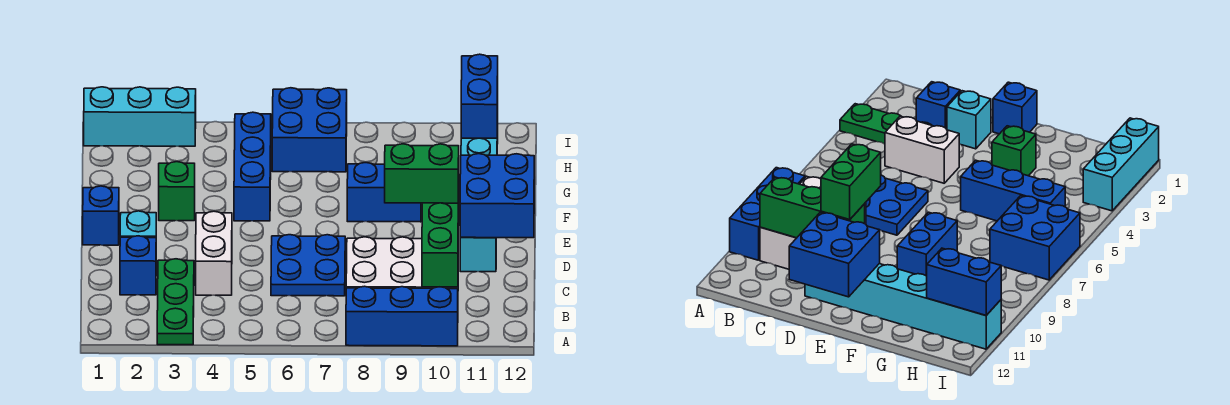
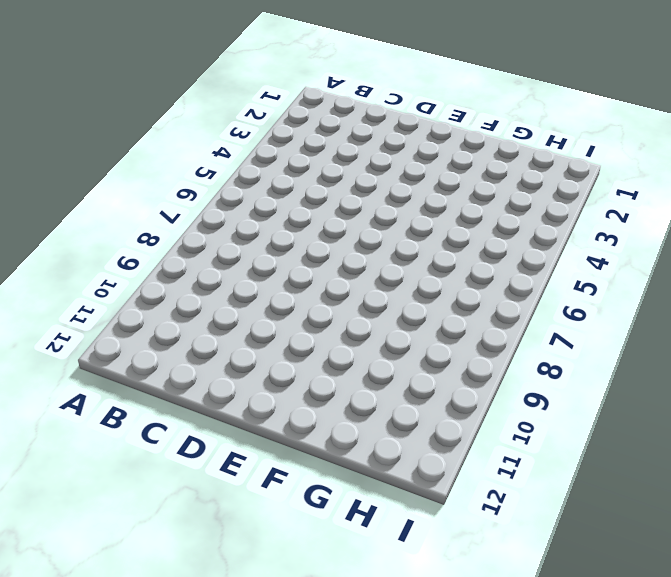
none -> green 1x3 plate [157,259,194,345]
none -> blue 1x3 brick [346,286,458,346]
none -> white 2x3 brick [346,237,458,289]

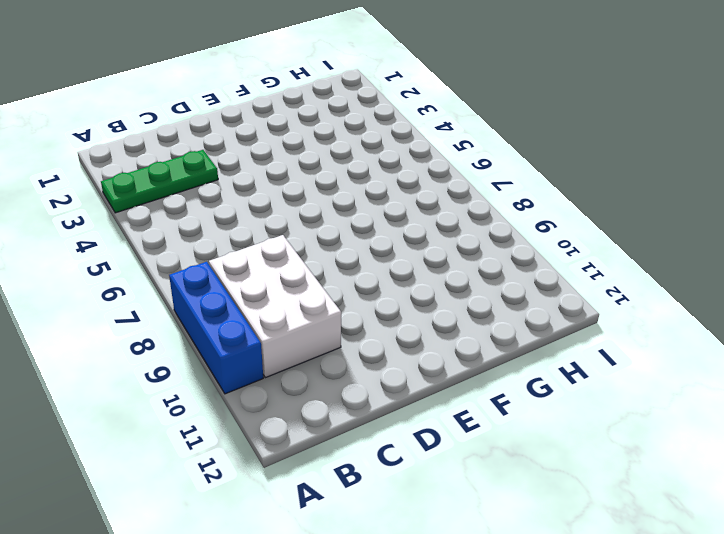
none -> blue 1x1 brick [120,236,156,295]
none -> white 1x2 brick [196,211,232,295]
none -> blue 2x2 plate [271,235,345,296]

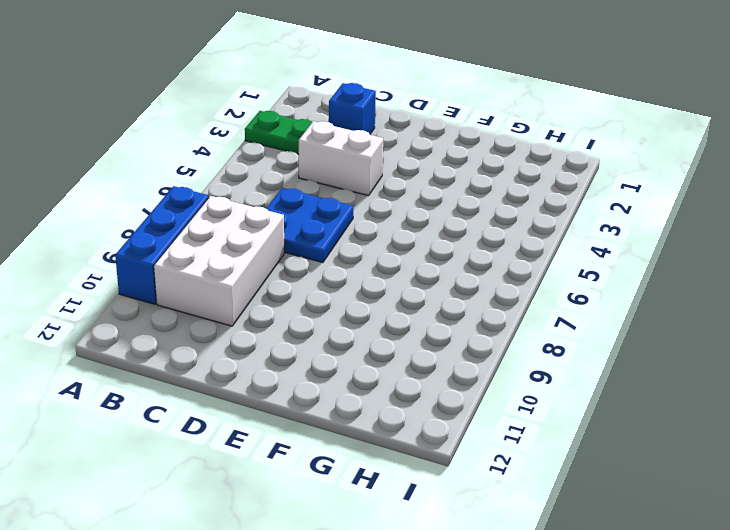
none -> cyan 1x1 brick [120,211,156,238]
none -> cyan 1x6 brick [460,110,498,272]
none -> blue 1x1 brick [83,186,119,245]

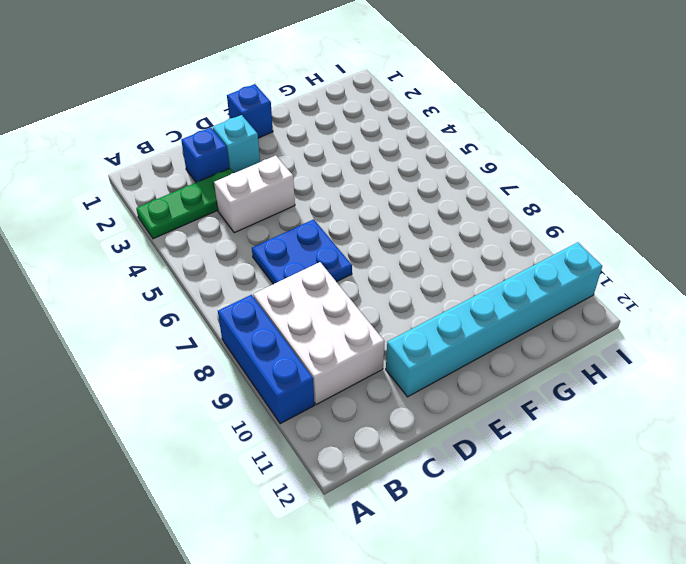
none -> green 1x1 brick [159,162,195,221]
none -> blue 1x3 brick [234,112,271,221]
none -> blue 1x2 brick [347,163,421,222]

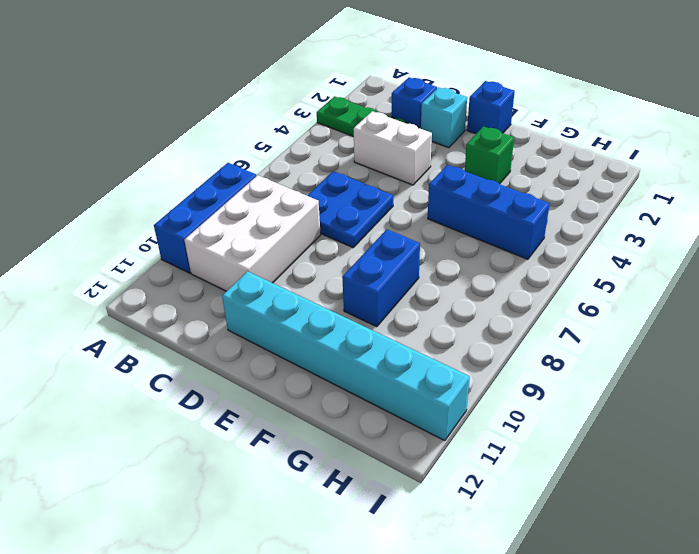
none -> blue 2x2 brick [272,88,347,172]
none -> cyan 1x3 brick [84,87,196,146]
none -> green 1x3 brick [422,192,459,287]

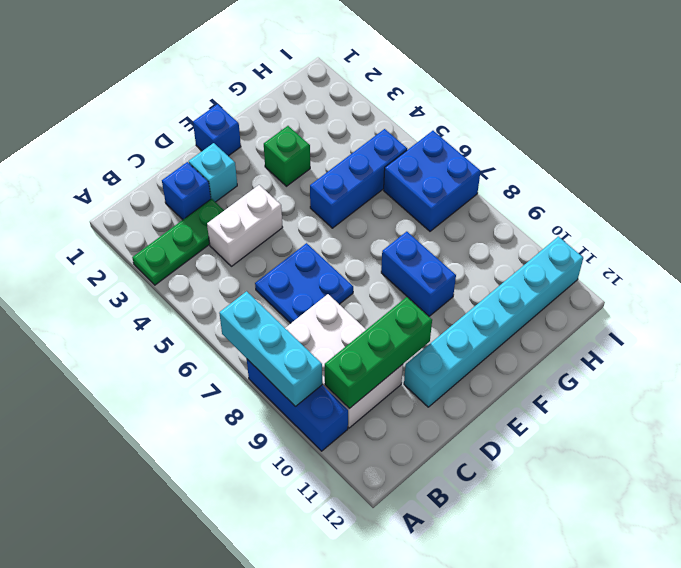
cyan 1x3 brick [219,291,322,406] -> cyan 1x3 brick moved to [84,87,196,146]
none -> blue 2x2 brick [460,154,534,238]
none -> blue 1x2 brick [461,54,498,138]
none -> green 1x2 brick [385,144,459,203]

